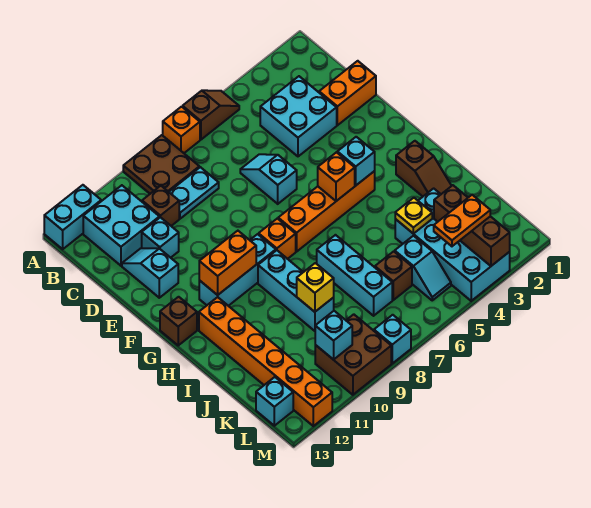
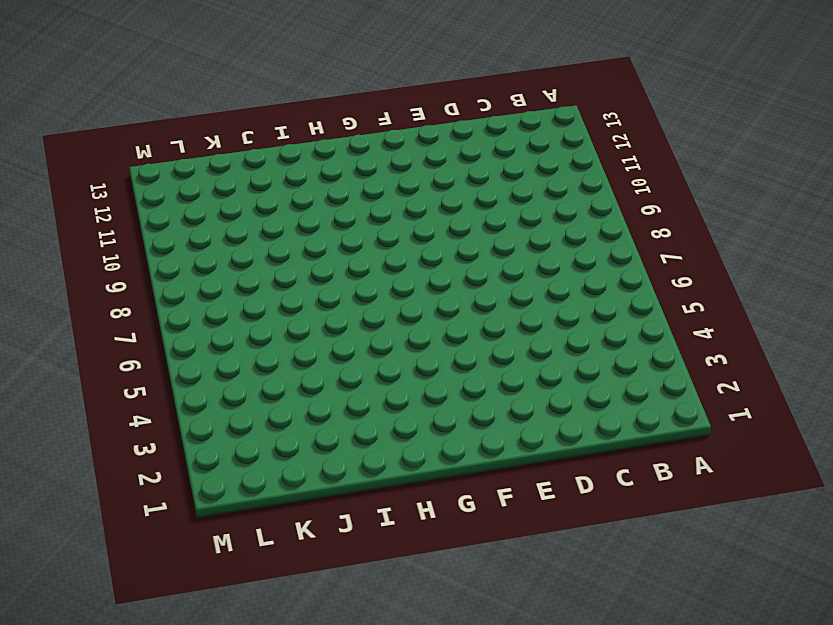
none -> brown 1x2 slope [183,90,239,140]
none -> orange 1x1 brick [163,107,200,153]
none -> brown 2x2 plate [123,135,199,194]
none -> cyan 1x2 brick [44,185,101,249]

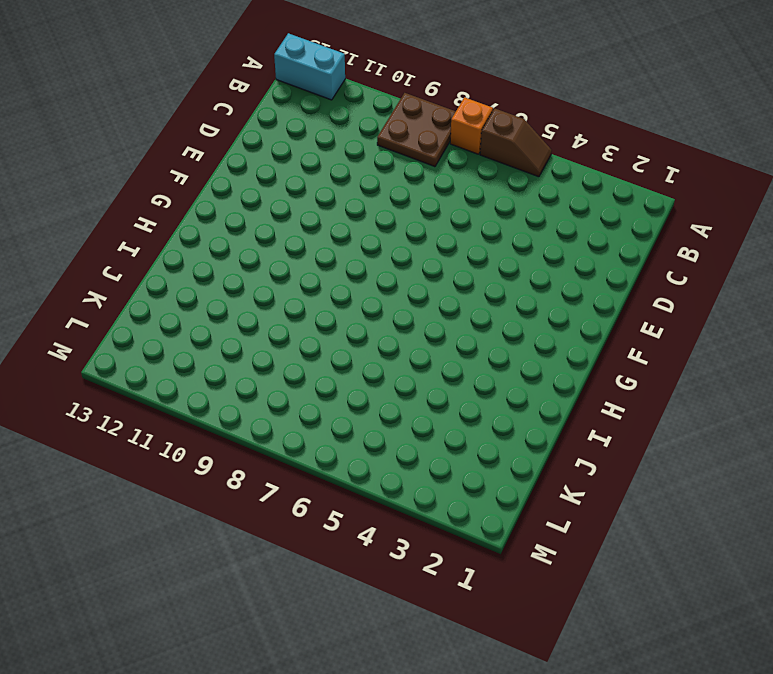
none -> cyan 2x2 brick [83,185,159,266]
none -> cyan 2x2 brick [260,76,337,156]
none -> cyan 1x2 plate [169,167,219,219]
none -> brown 1x1 brick [142,186,179,226]

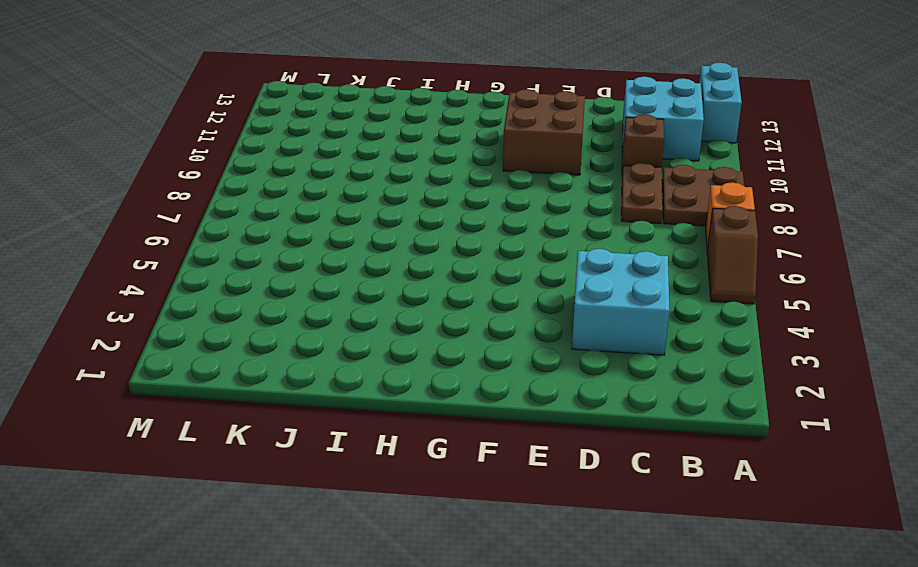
brown 1x2 plate [621,163,663,224] -> cyan 1x2 plate [169,167,219,219]
brown 2x2 brick [503,89,585,175] -> brown 2x2 brick moved to [315,314,391,395]
none -> orange 1x2 brick [319,61,376,125]
none -> cyan 1x2 slope [240,154,297,204]
none -> cyan 1x1 brick [142,217,179,258]
none -> cyan 1x2 slope [122,248,178,298]

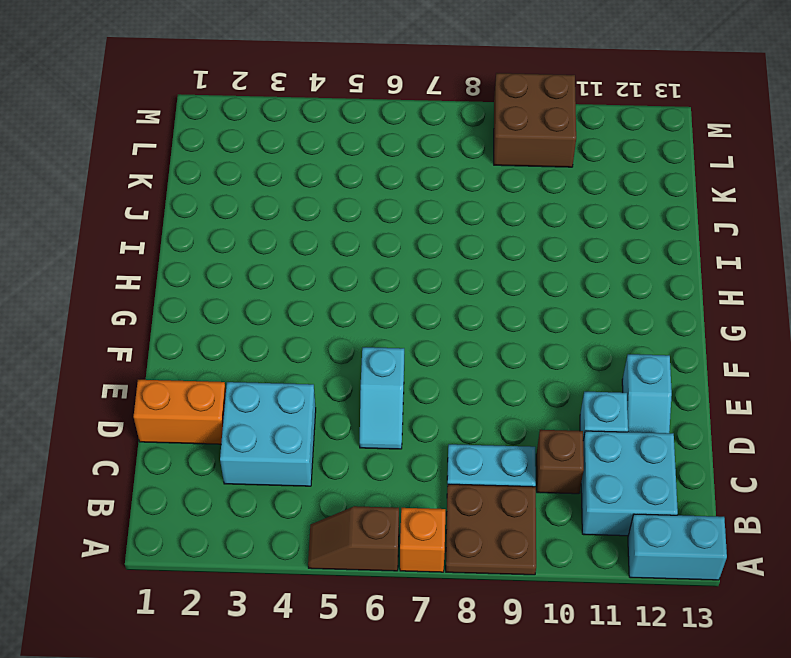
none -> orange 1x4 brick [278,171,375,252]
none -> orange 1x1 brick [259,218,296,259]
none -> cyan 1x3 brick [199,234,276,306]
none -> brown 1x1 brick [160,297,197,345]

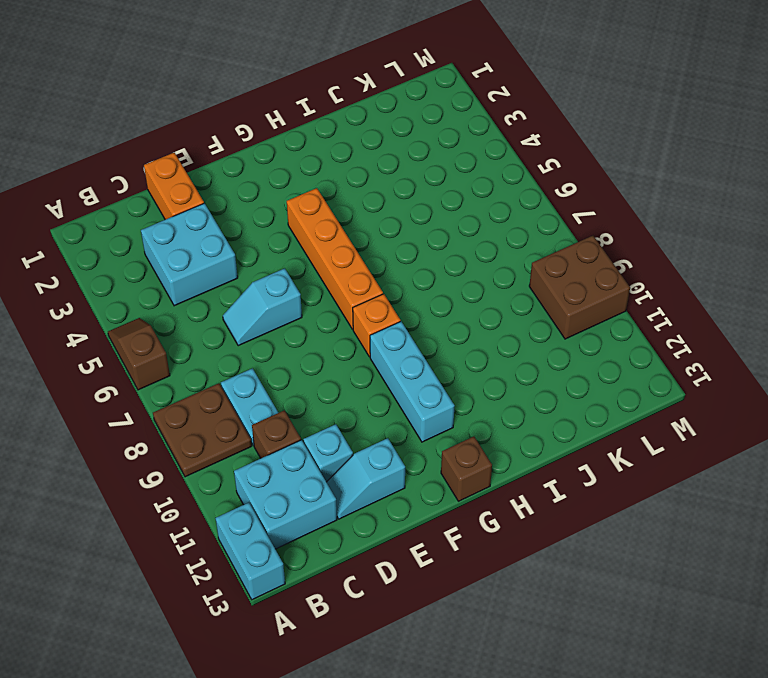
none -> orange 1x1 brick [163,107,200,153]
none -> brown 1x2 slope [396,141,451,196]
none -> cyan 1x3 brick [258,250,334,331]
none -> orange 1x6 brick [199,297,332,426]

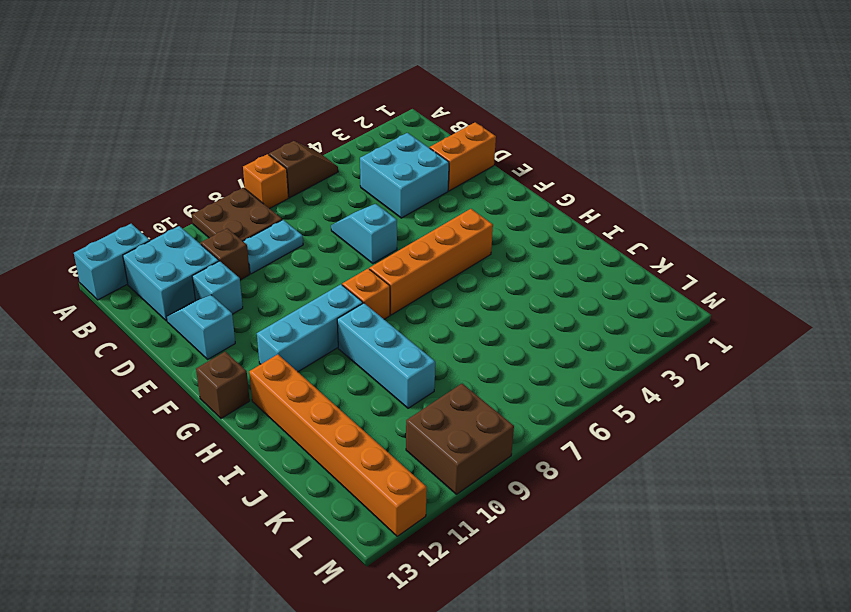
none -> brown 1x2 slope [396,141,451,196]
none -> cyan 1x3 brick [317,235,392,316]
none -> cyan 2x4 brick [395,188,510,301]
none -> cyan 1x2 slope [395,236,451,300]

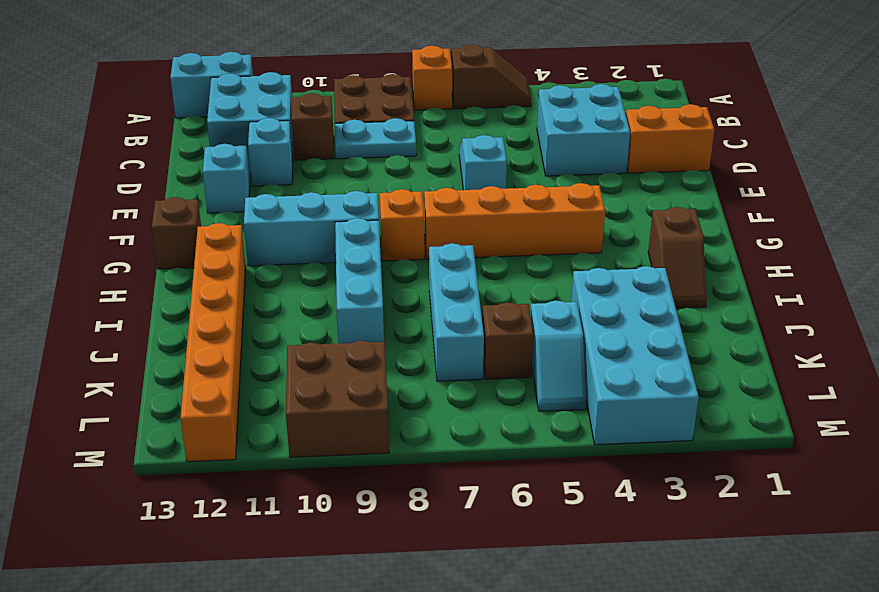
none -> cyan 1x1 brick [256,377,293,426]
none -> cyan 1x1 brick [374,315,411,363]
none -> cyan 1x1 brick [337,137,375,185]
none -> orange 1x1 brick [318,152,355,201]

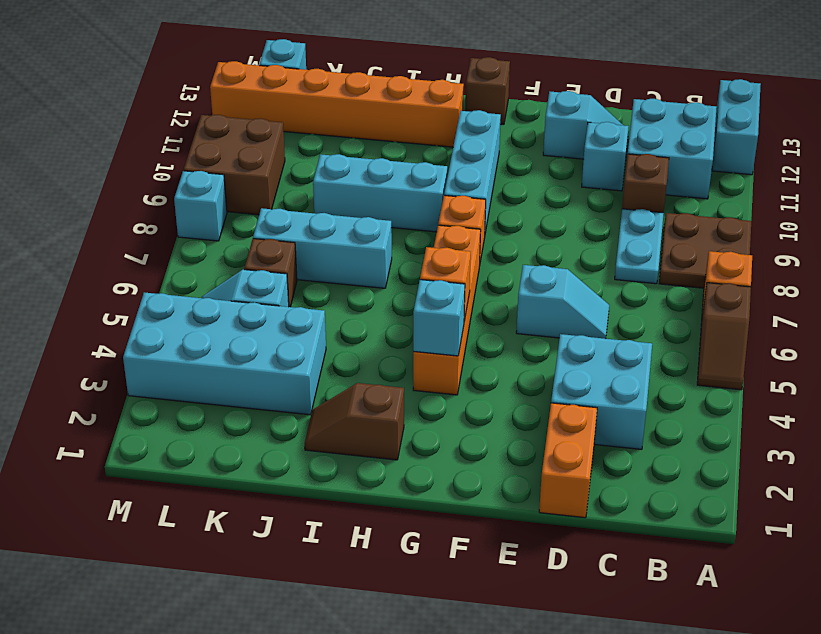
none -> orange 1x2 brick [199,231,256,295]
none -> yellow 1x1 plate [395,198,432,234]
none -> yellow 1x1 brick [297,263,334,312]
none -> brown 1x3 brick [434,185,510,266]

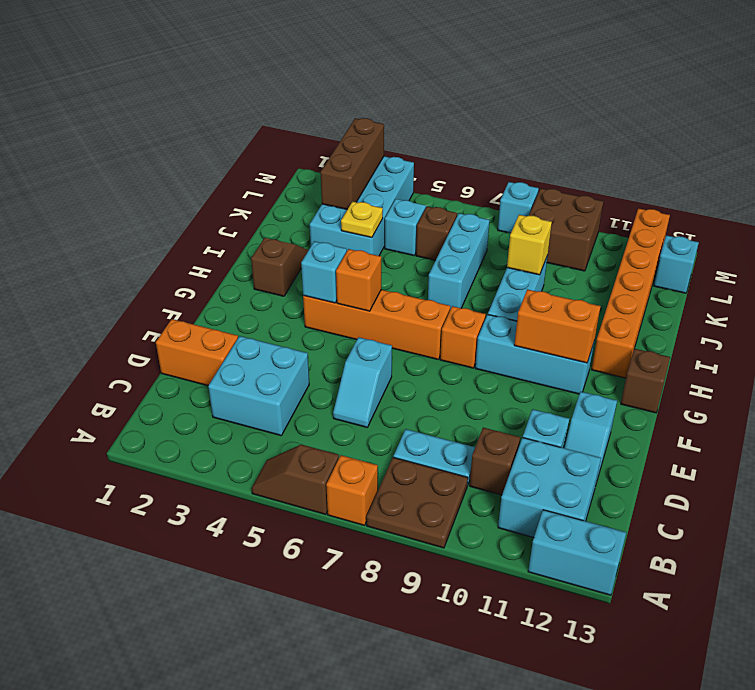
none -> cyan 1x1 brick [315,311,352,360]
none -> orange 1x2 plate [434,195,490,246]

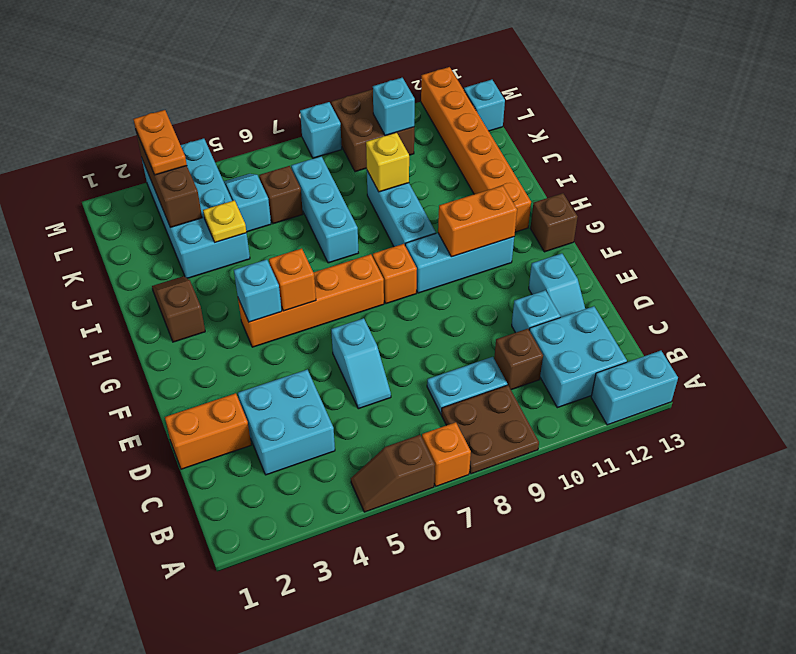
orange 1x2 plate [133,110,187,175] -> orange 1x2 plate turned to [434,195,490,246]

